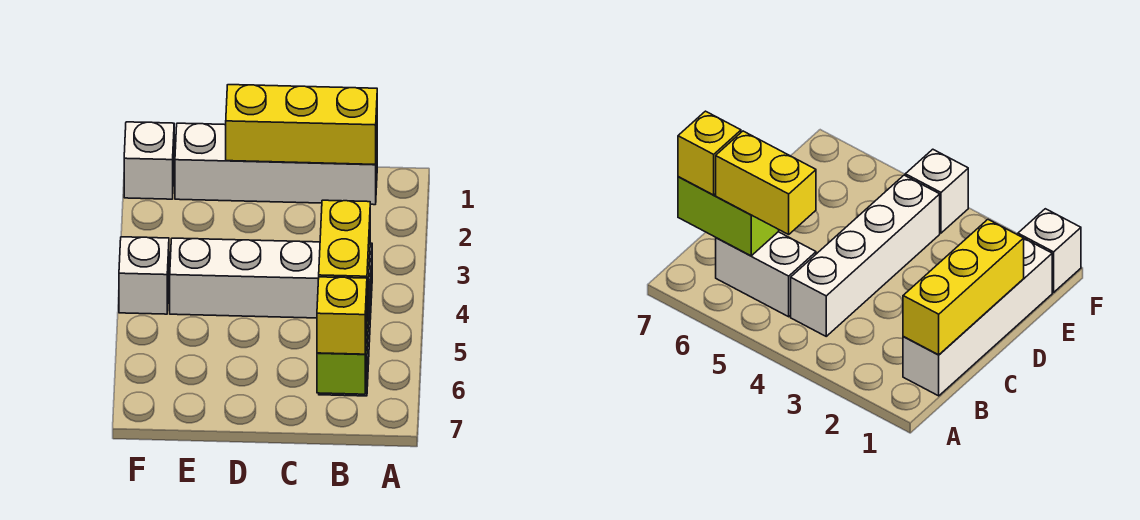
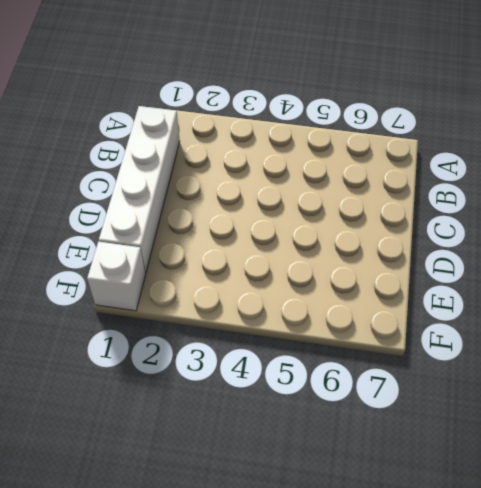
none -> white 1x4 brick [170,238,372,319]
none -> white 1x2 brick [716,232,816,317]

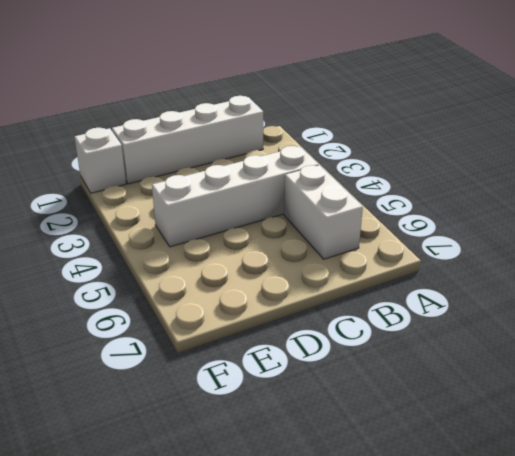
none -> white 1x1 brick [119,237,169,314]
none -> yellow 1x3 brick [226,85,377,165]

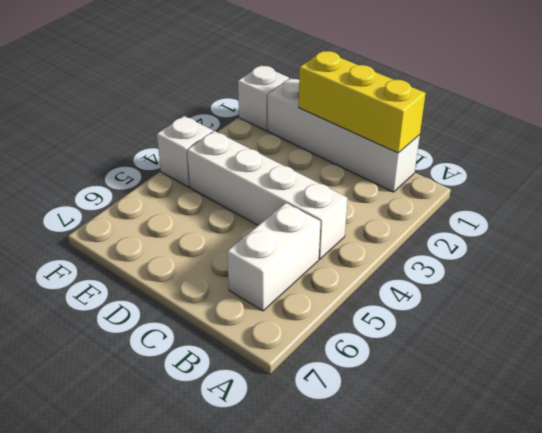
none -> lime 1x2 brick [317,285,369,394]
none -> yellow 1x2 brick [319,200,370,306]

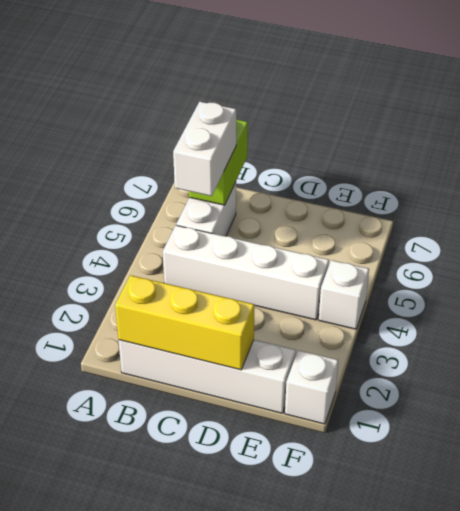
white 1x2 brick [173,102,236,196] -> yellow 1x2 brick [319,200,370,306]
none -> yellow 1x1 brick [317,277,367,354]

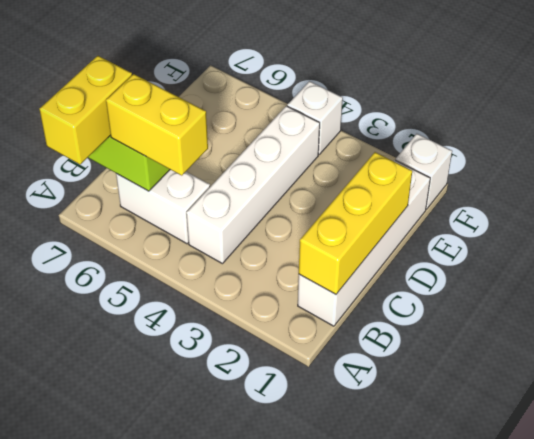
yellow 1x2 brick [39,56,132,164] -> yellow 1x1 brick [317,277,367,354]

